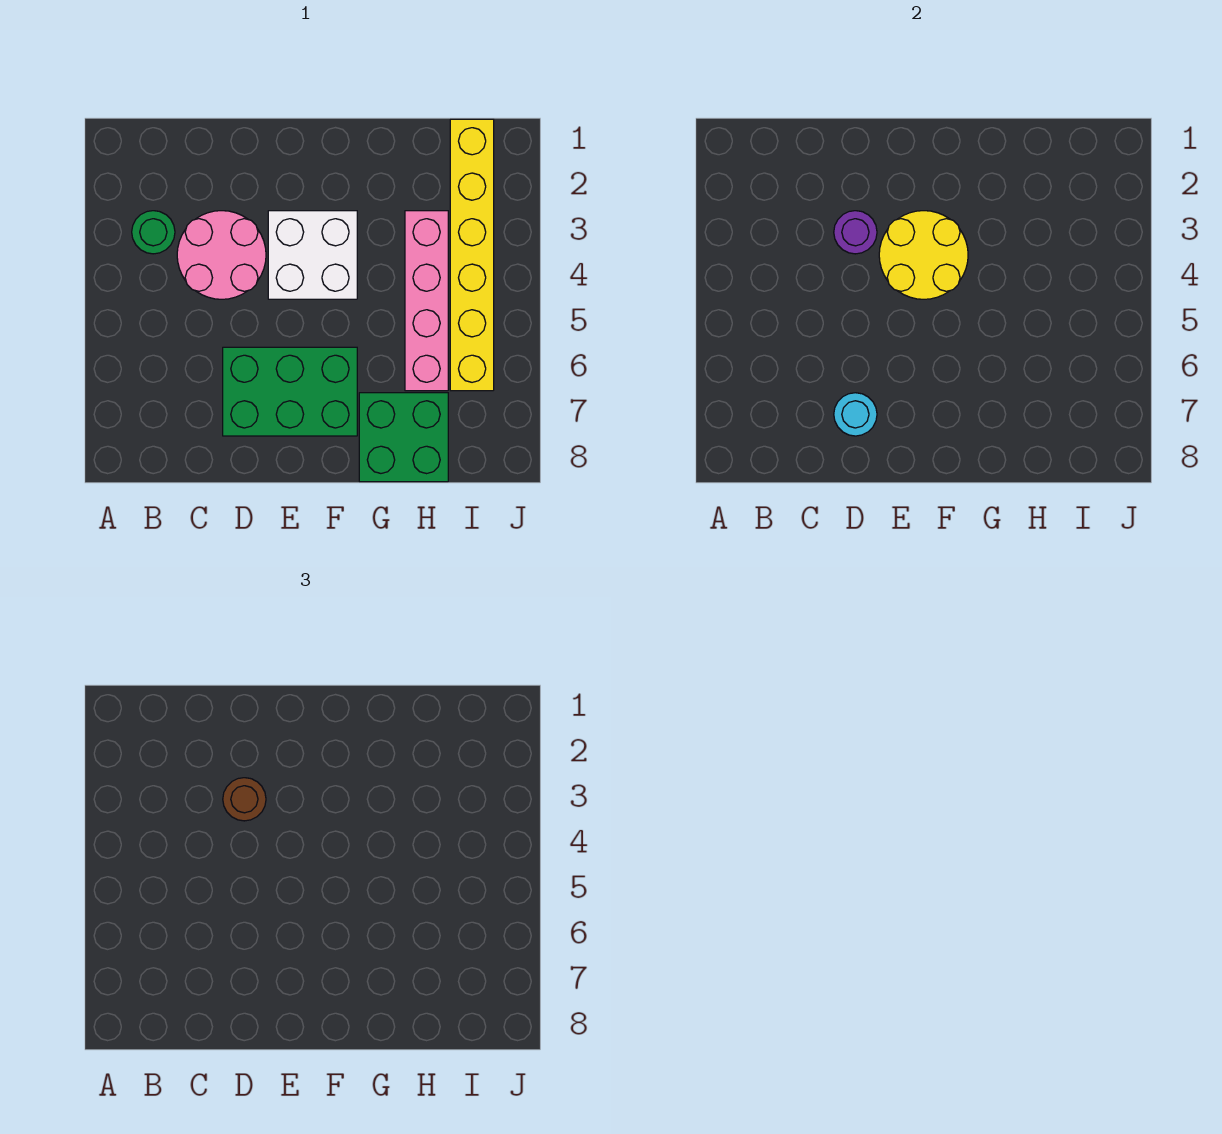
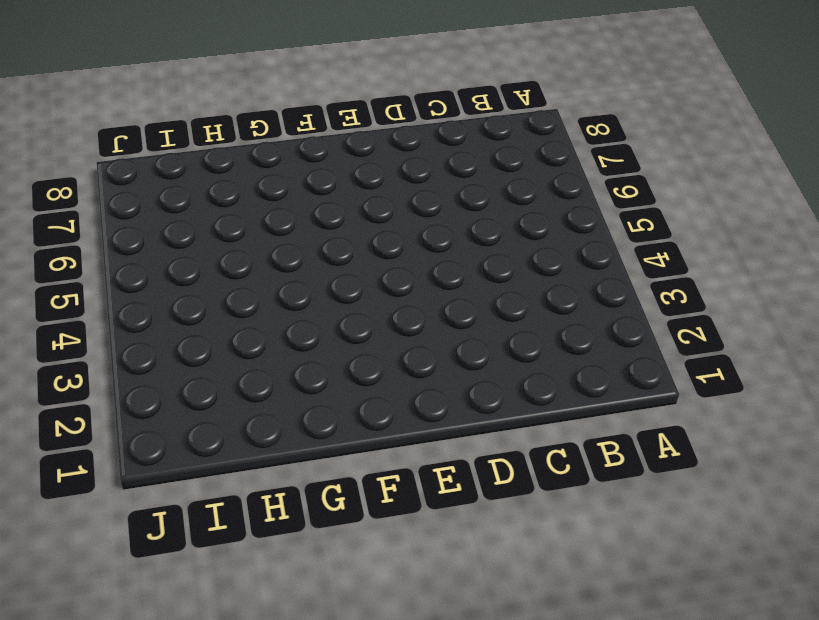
none -> green 1x1 round brick [132,211,175,254]
none -> pink 2x2 round brick [177,211,266,299]

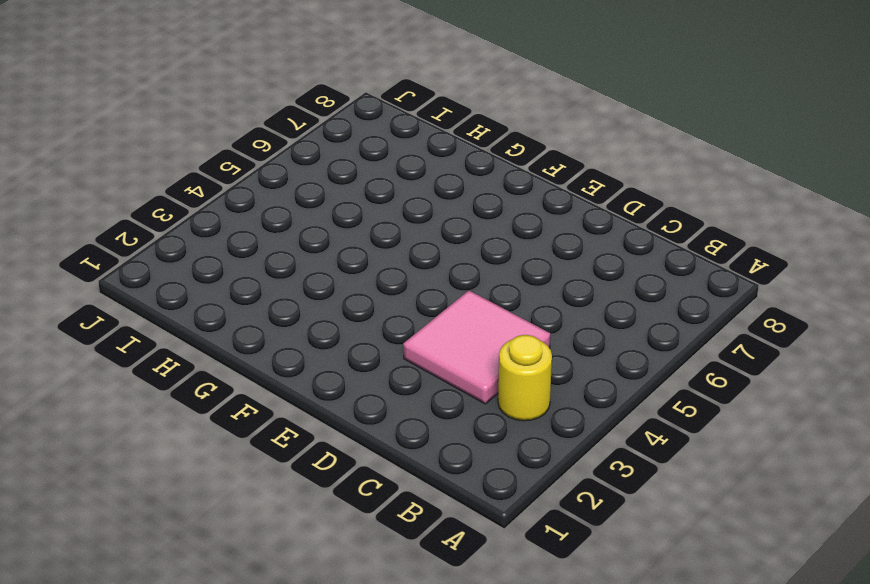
yellow 1x1 round brick [498,335,552,421] -> green 1x1 round brick [132,211,175,254]
pink 2x2 tile [403,290,550,404] -> pink 2x2 round brick [177,211,266,299]
none -> green 2x3 brick [223,347,357,436]
none -> white 2x2 brick [268,211,357,299]

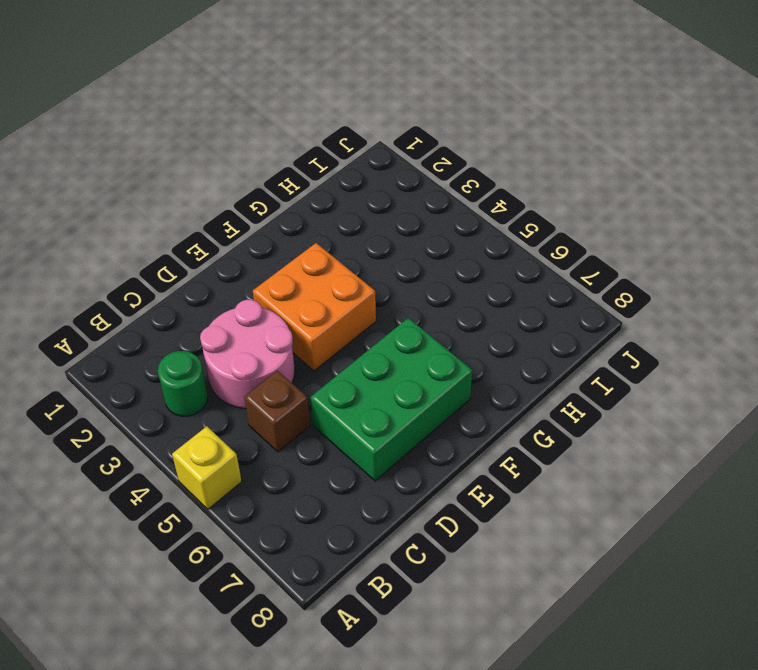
yellow 1x1 brick [172,426,242,509] -> none
brown 1x1 brick [244,371,310,452] -> none
orange 2x2 brick [253,243,376,371] -> white 2x2 brick [268,211,357,299]
none -> green 2x2 brick [359,393,448,482]
none -> pink 1x4 brick [405,211,448,391]

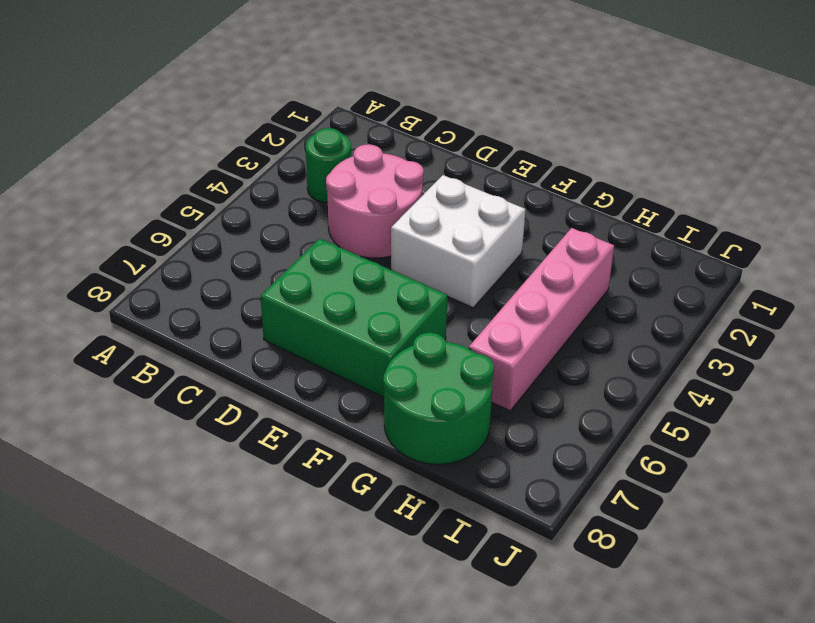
green 2x2 round brick [383,333,494,464] -> green 2x2 brick [359,393,448,482]
none -> yellow 1x6 brick [450,119,494,391]
none -> purple 1x1 round brick [834,211,877,254]

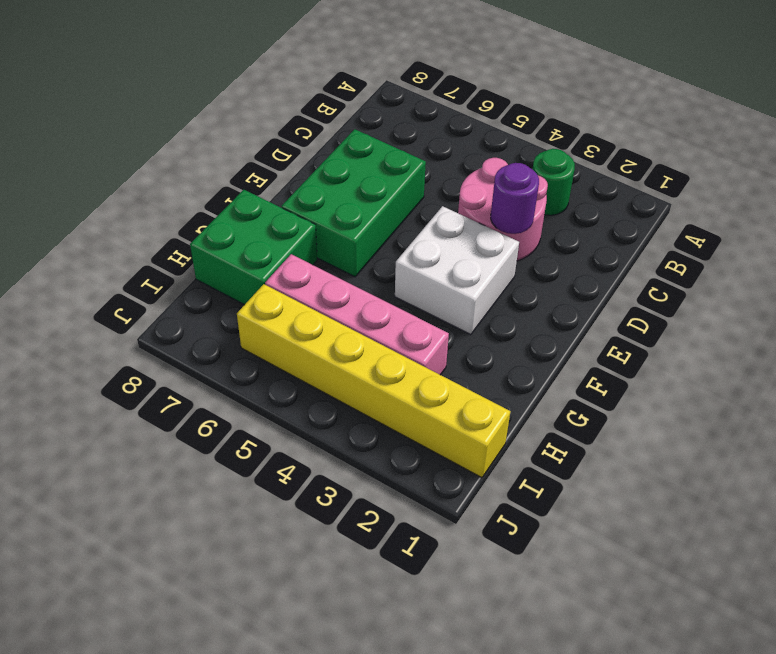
none -> cyan 1x1 round brick [834,393,877,436]
none -> yellow 2x2 round brick [879,211,968,299]

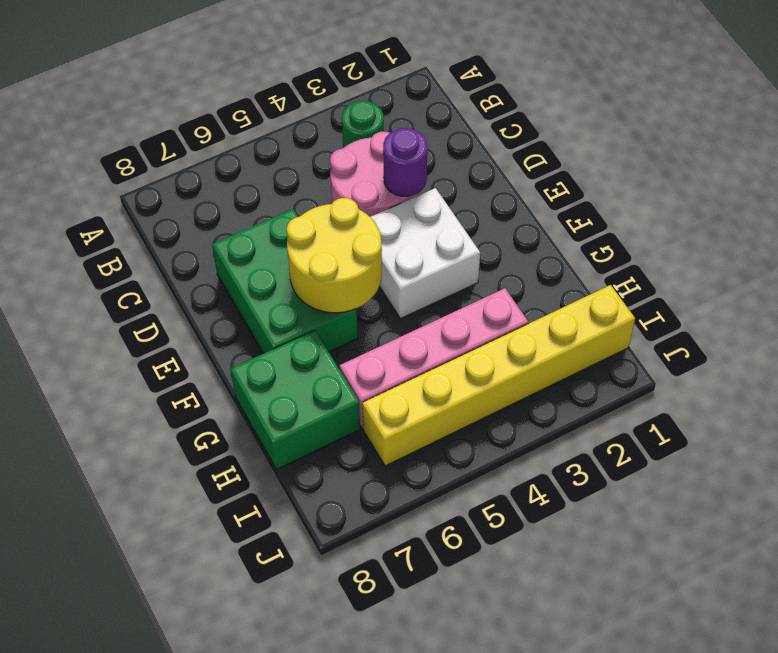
yellow 2x2 round brick [287,198,382,313] -> yellow 2x2 round brick moved to [879,211,968,299]
none -> cyan 1x1 round brick [834,393,877,436]
none -> brown 1x1 round brick [223,778,266,821]

